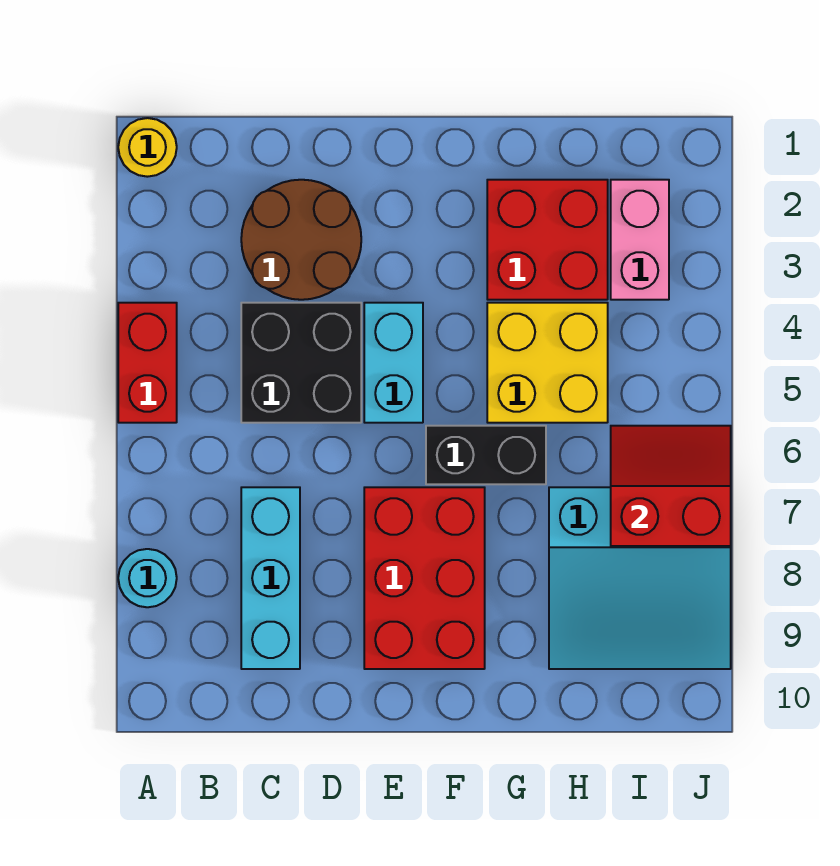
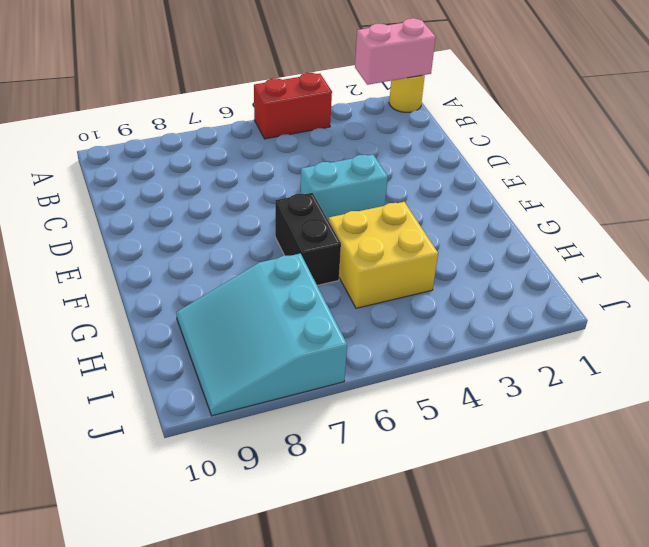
pink 1x2 brick [355,18,436,85] -> pink 1x2 brick moved to [611,180,669,300]
none -> cyan 1x1 round brick [118,549,177,607]
none -> brown 2x2 round brick [241,180,361,300]
none -> black 2x2 brick [241,303,361,423]

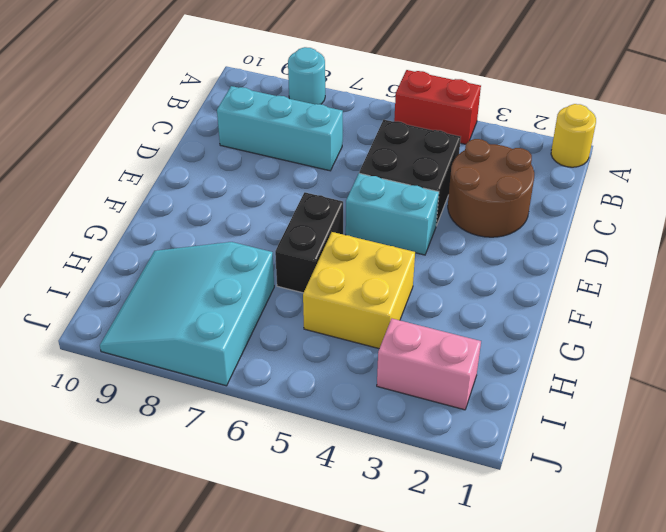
none -> red 2x3 brick [364,487,485,669]
none -> red 2x2 brick [487,180,608,300]
none -> red 2x2 slope [611,426,731,546]

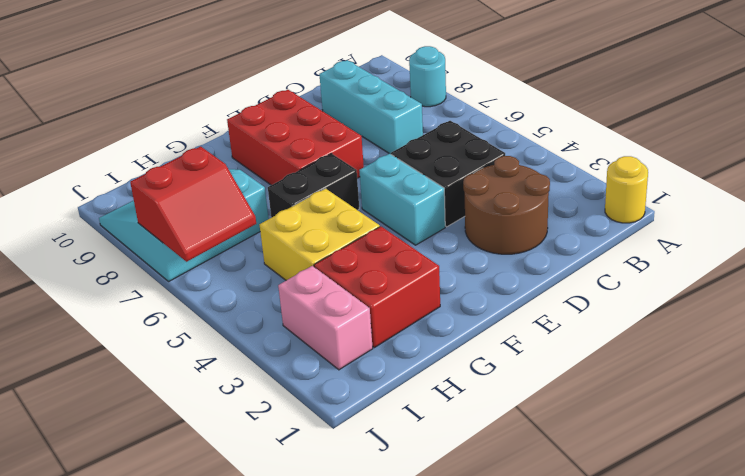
none -> red 1x2 brick [118,303,177,423]

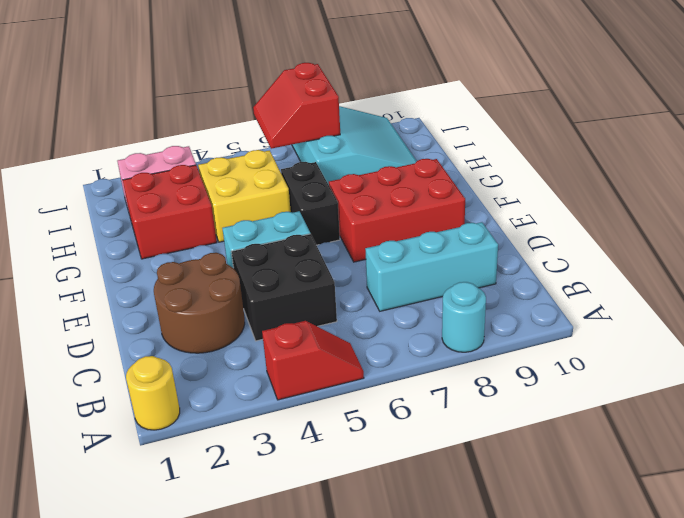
red 1x2 slope [262,321,364,400] -> red 1x2 brick [118,303,177,423]

